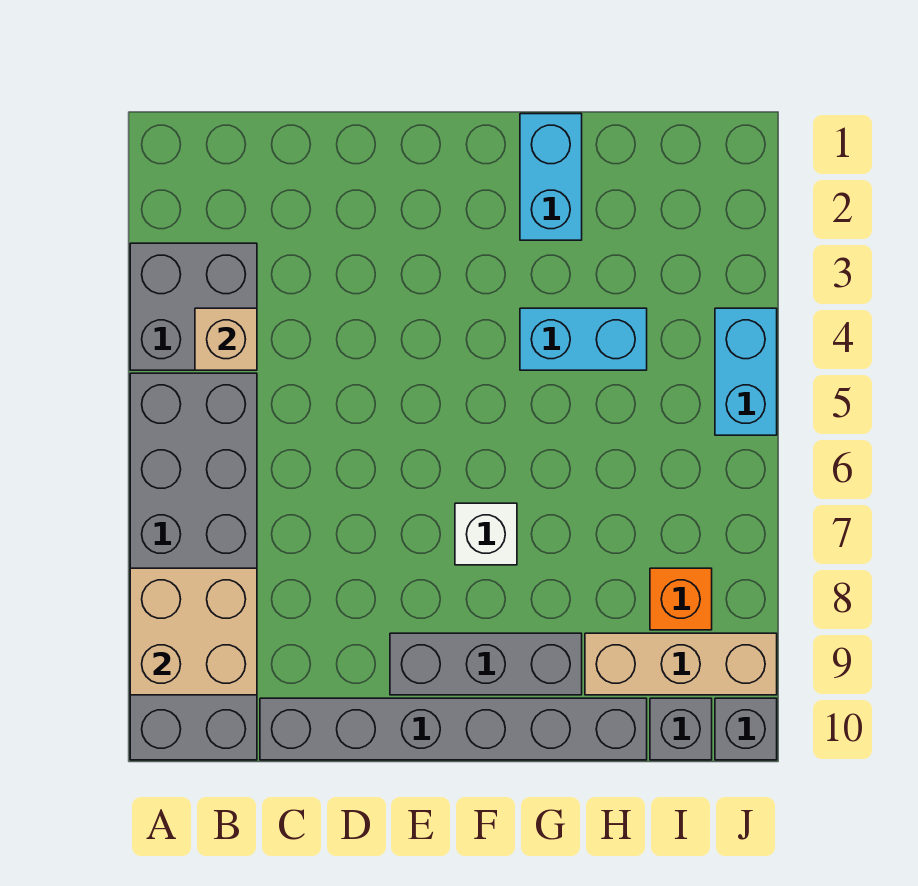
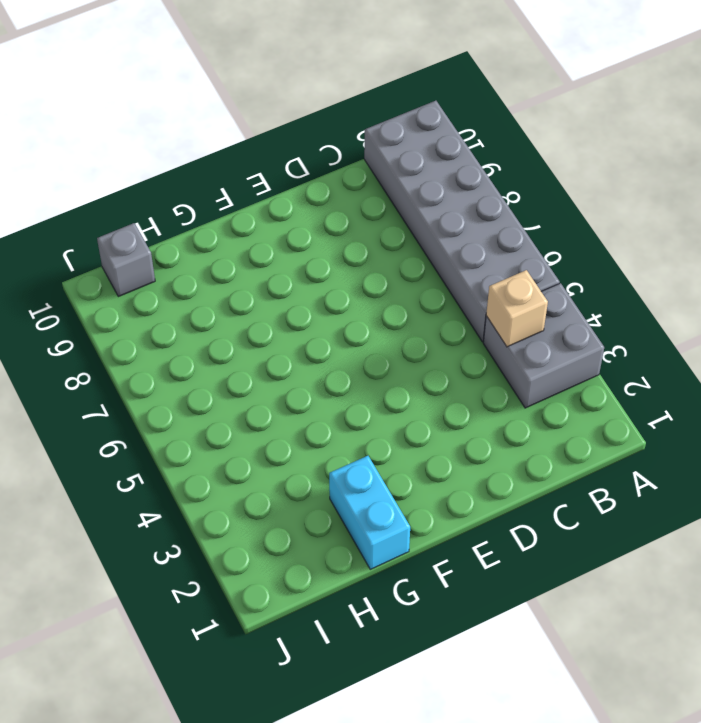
none -> grey 1x6 brick [260,698,647,760]
none -> grey 1x3 brick [390,633,582,695]
none -> white 1x1 brick [455,503,517,565]

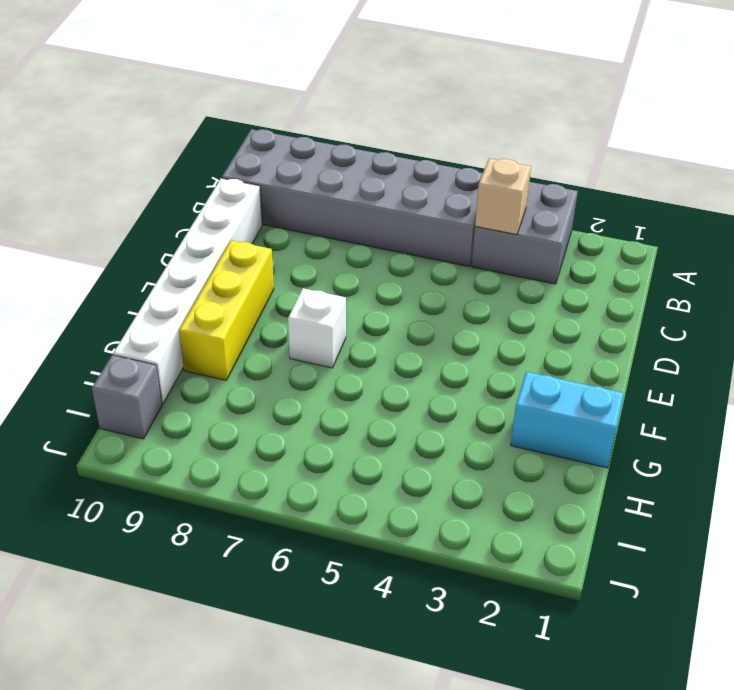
white 1x6 brick [113,178,262,404] -> grey 1x6 brick [260,698,647,760]
yellow 1x3 brick [179,241,274,380] -> grey 1x3 brick [390,633,582,695]
none -> cyan 1x2 brick [520,308,647,370]
none -> tan 1x3 brick [585,633,777,695]
none -> orange 1x1 brick [650,568,712,630]

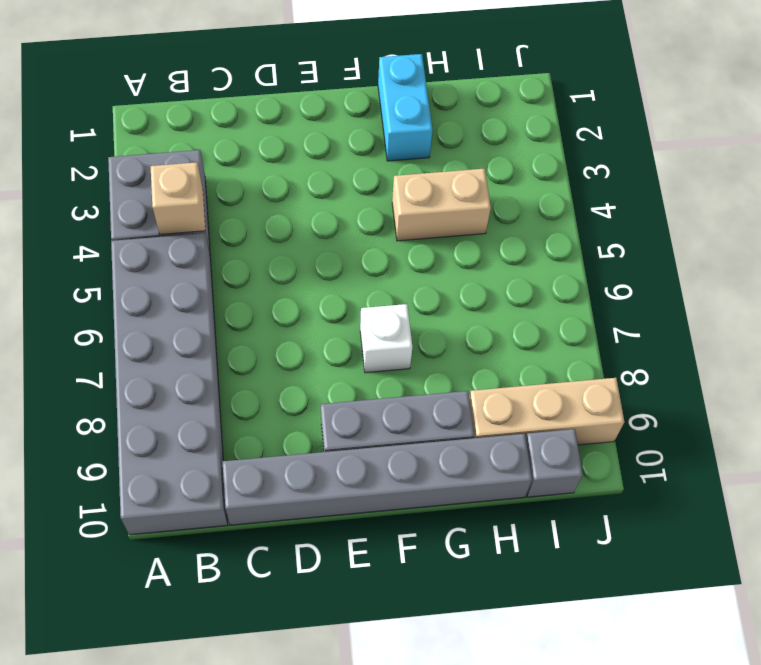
tan 1x2 brick [392,169,491,241] -> cyan 1x2 brick [520,308,647,370]
none -> orange 1x1 brick [650,568,712,630]
none -> cyan 1x2 brick [715,308,777,435]
none -> grey 1x1 brick [715,698,777,760]

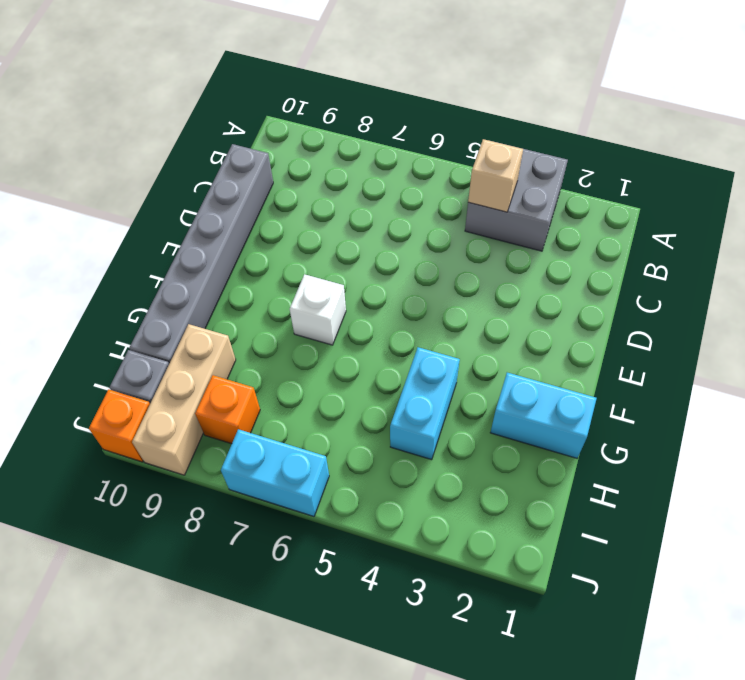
cyan 1x2 brick [221,429,329,516] -> cyan 1x2 brick moved to [715,308,777,435]
orange 1x1 brick [89,389,150,462] -> grey 1x1 brick [715,698,777,760]
none -> grey 2x6 brick [130,373,257,760]
none -> grey 1x3 brick [390,633,582,695]
none -> tan 2x2 brick [130,568,257,695]

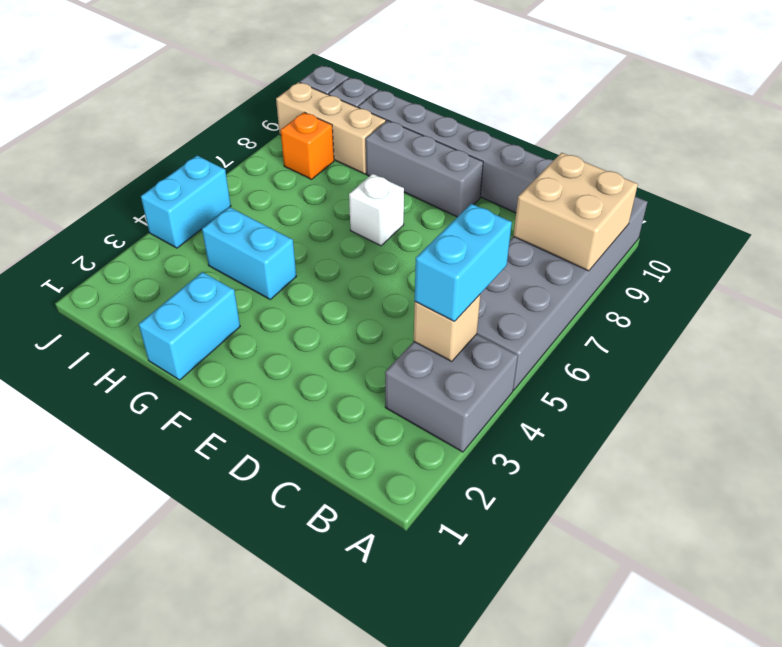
cyan 1x2 brick [415,204,512,321] -> none

